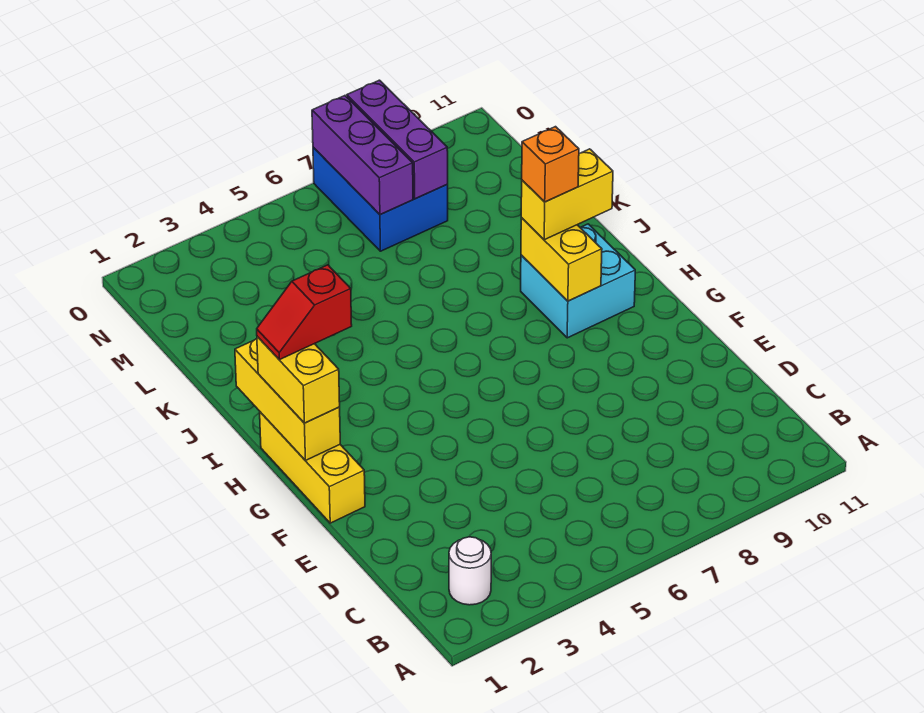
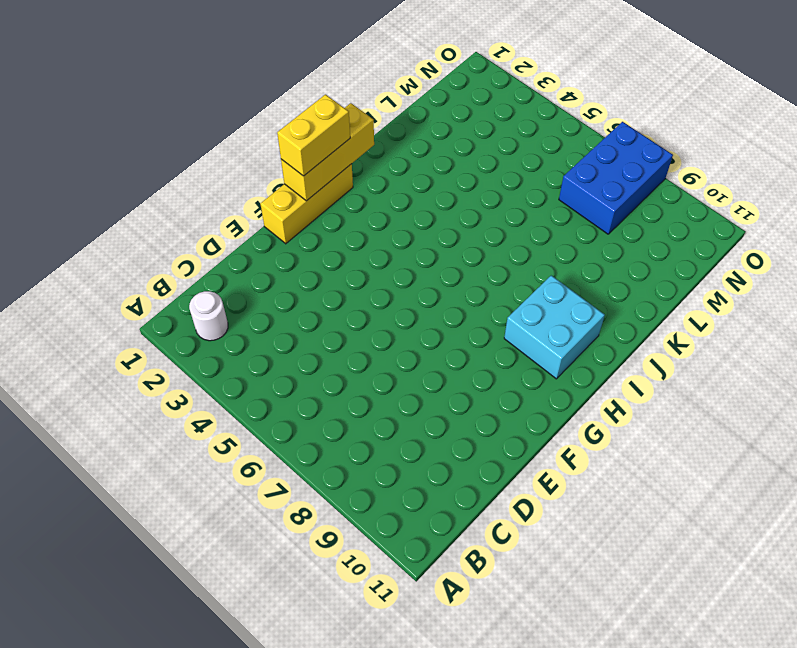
none -> yellow 1x2 brick [521,218,602,301]
none -> purple 1x3 brick [312,96,413,214]
none -> purple 1x3 brick [347,80,448,199]

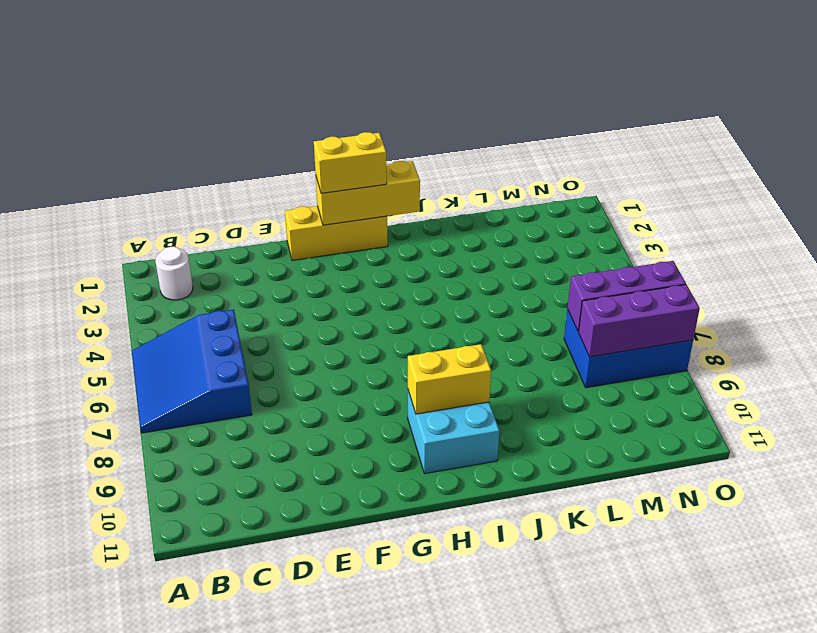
blue 3x3 slope [132,310,252,433] -> none
none -> yellow 1x2 brick [521,149,613,240]
none -> red 1x2 slope [257,265,352,360]
none -> orange 1x1 brick [522,127,579,202]

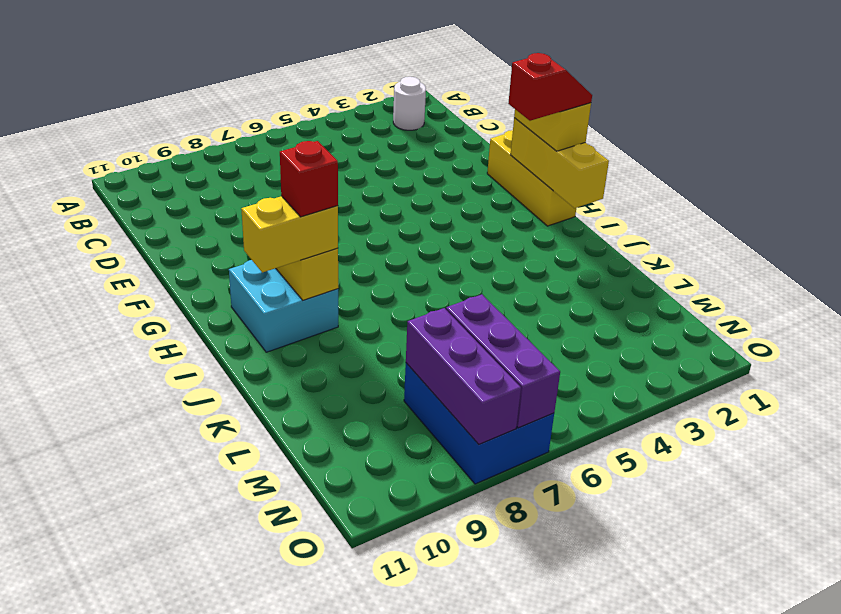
red 1x1 brick [280,141,338,217] -> orange 1x1 brick [522,127,579,202]

